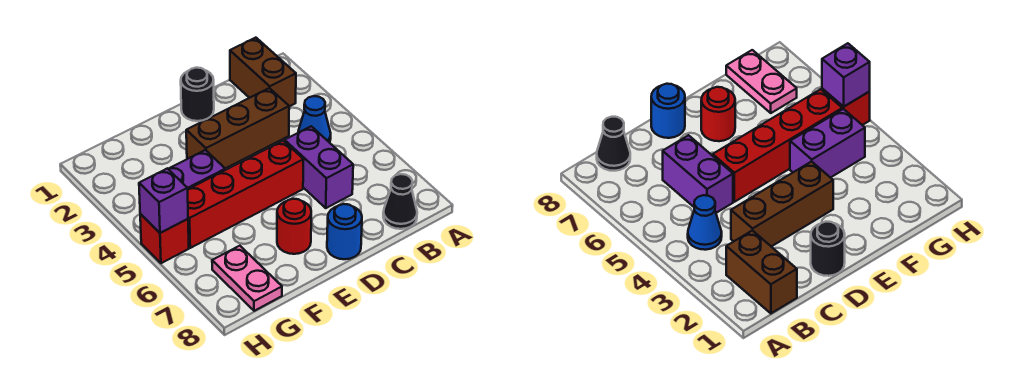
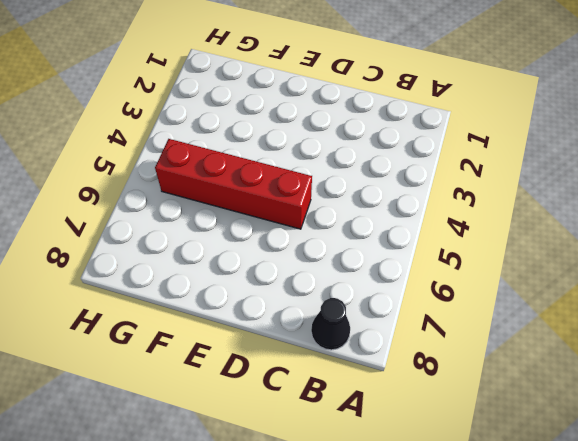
none -> brown 1x2 brick [230,38,296,106]
none -> blue 1x1 cone [298,96,331,143]
none -> brown 1x3 brick [186,88,289,169]

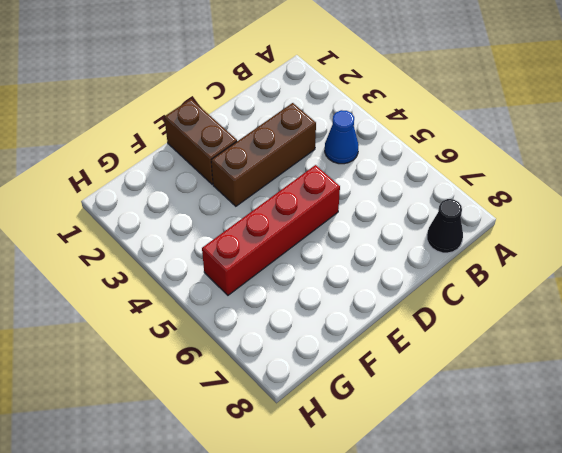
brown 1x2 brick [164,99,237,184] -> brown 1x2 brick moved to [230,38,296,106]
none -> purple 1x2 brick [285,126,353,208]
none -> black 1x1 round brick [181,68,214,121]
none -> blue 1x1 round brick [327,204,362,259]

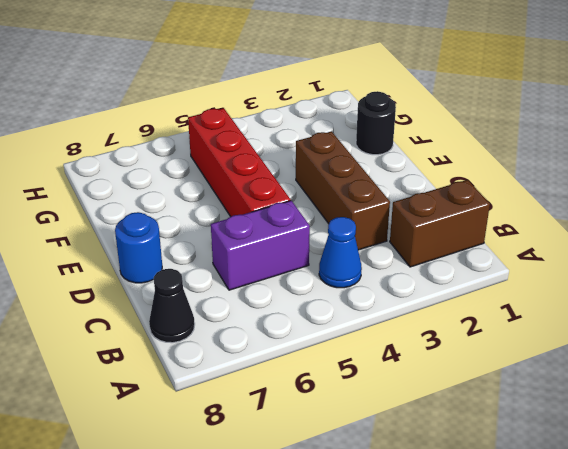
black 1x1 round brick [356,91,396,155] -> black 1x1 round brick moved to [181,68,214,121]
none -> red 1x1 round brick [277,199,311,254]
none -> purple 1x2 brick [169,150,225,189]
none -> pink 1x2 plate [212,246,282,311]

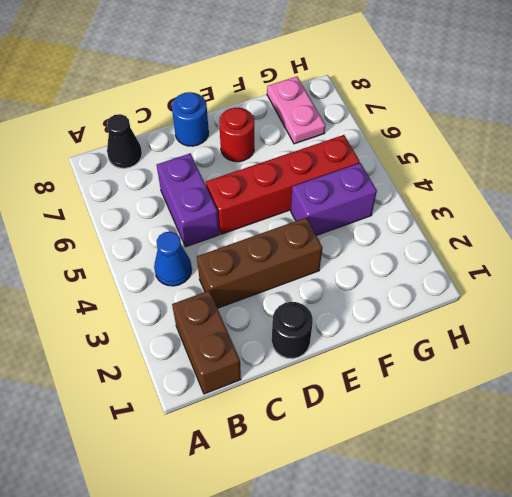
none -> red 1x1 brick [140,214,189,263]
none -> purple 1x1 brick [139,168,188,233]

